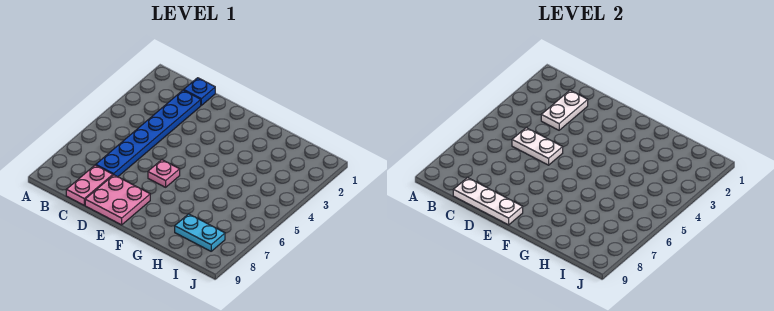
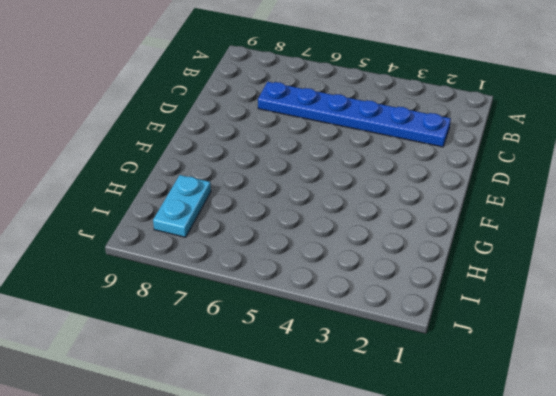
none -> blue 1x1 plate [184,78,215,105]
none -> pink 1x2 plate [66,165,113,205]

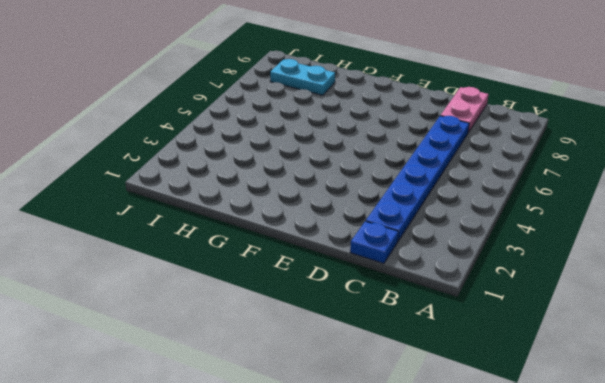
none -> pink 2x2 plate [85,175,150,225]
none -> pink 1x1 plate [148,160,180,187]

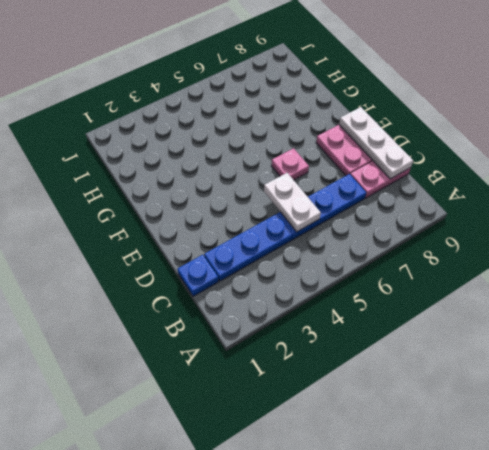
none -> cyan 1x2 plate [175,214,225,251]
none -> white 1x2 plate [541,90,588,130]

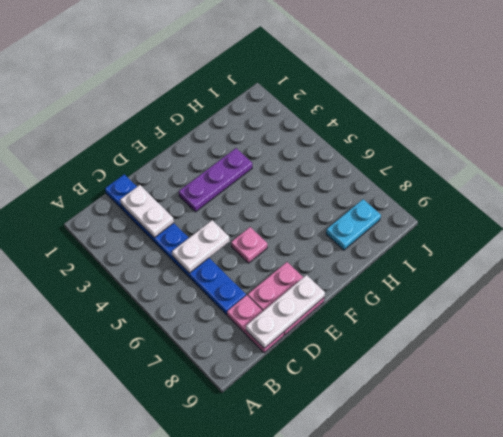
purple 1x3 plate [179,148,252,212] -> none

